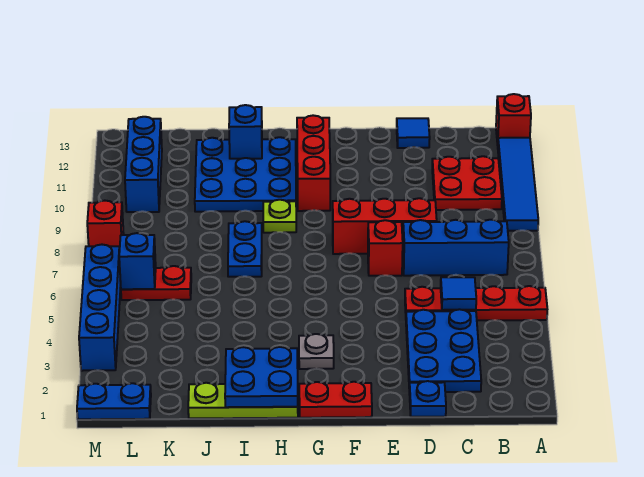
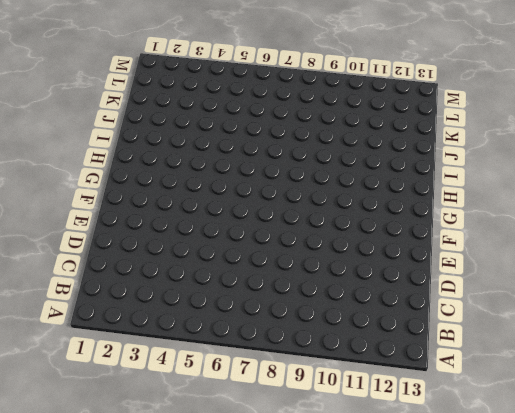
none -> red 1x4 plate [405,286,547,321]
none -> blue 1x4 tile [498,138,538,231]
none -> red 1x1 brick [496,94,531,145]

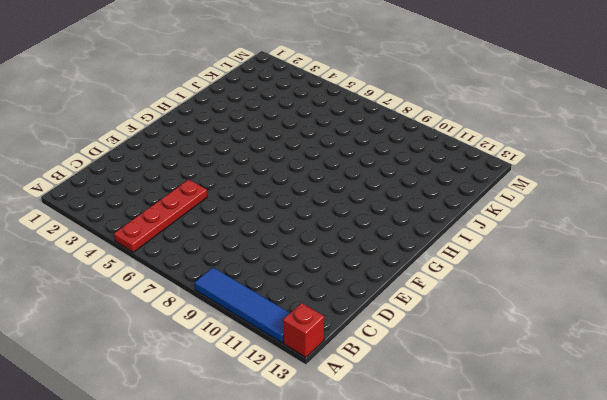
none -> blue 1x3 brick [402,220,509,276]
none -> red 2x2 plate [432,156,502,210]
none -> blue 2x3 plate [406,309,481,392]

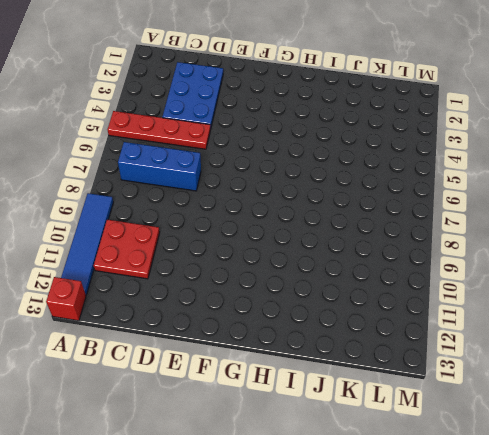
none -> blue 1x1 plate [409,381,446,417]
none -> red 1x3 brick [333,198,437,254]
none -> blue 1x1 tile [397,118,430,148]

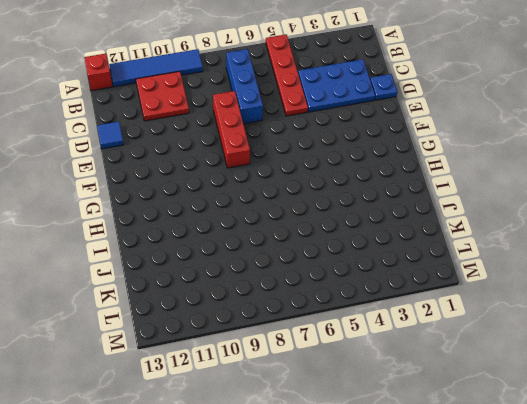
none -> red 1x1 brick [368,220,403,276]
none -> red 1x2 plate [299,382,372,418]
none -> grey 1x1 plate [299,334,334,369]

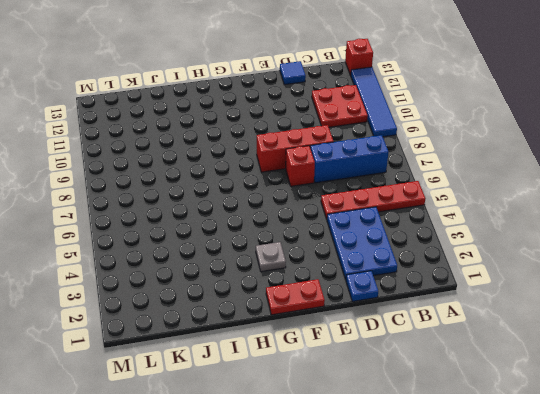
none -> red 1x3 brick [297,115,330,211]
none -> lime 1x3 plate [188,383,298,418]
none -> lime 1x1 plate [263,200,296,233]

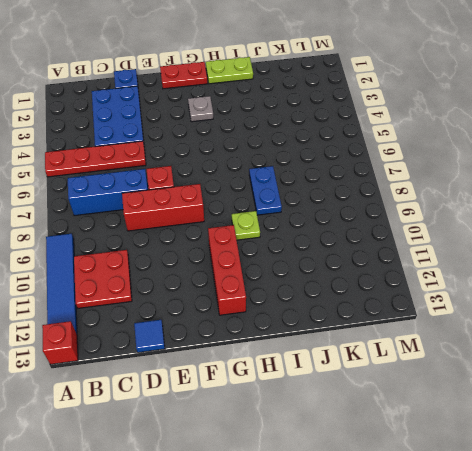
lime 1x2 plate [206,57,253,84] -> lime 1x3 plate [188,383,298,418]
none -> blue 3x3 plate [195,137,296,212]
none -> red 1x2 plate [121,266,191,300]
none -> blue 1x2 plate [77,383,151,419]

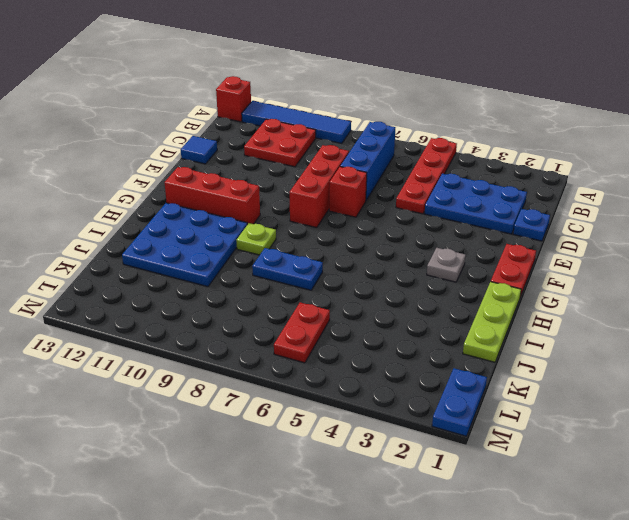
none -> blue 1x3 brick [125,117,162,212]
none -> blue 1x4 brick [79,245,121,371]
none -> red 1x1 brick [87,201,124,248]

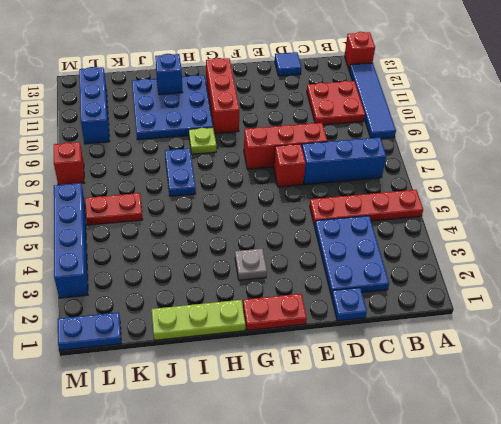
none -> blue 1x1 tile [441,277,476,310]
none -> blue 2x2 plate [225,347,298,407]
none -> blue 1x1 brick [119,233,156,289]

